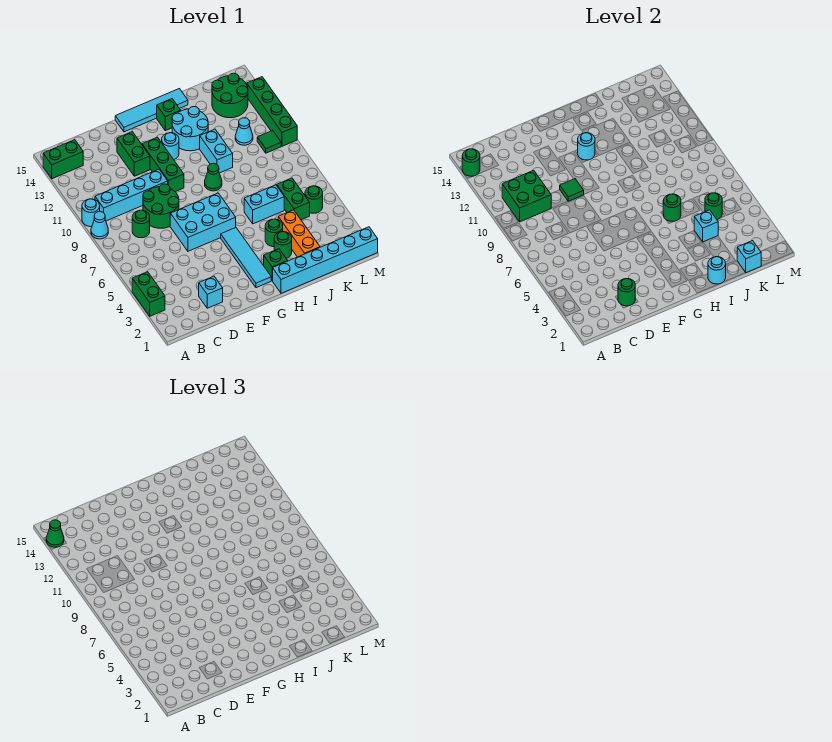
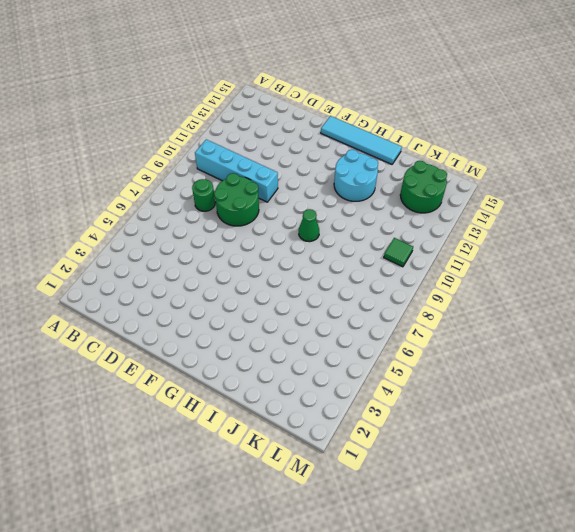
none -> green 1x2 brick [132,272,165,316]
none -> cyan 1x1 cone [91,212,108,239]
none -> cyan 1x1 round brick [82,199,100,227]
none -> green 1x2 brick [43,140,83,179]

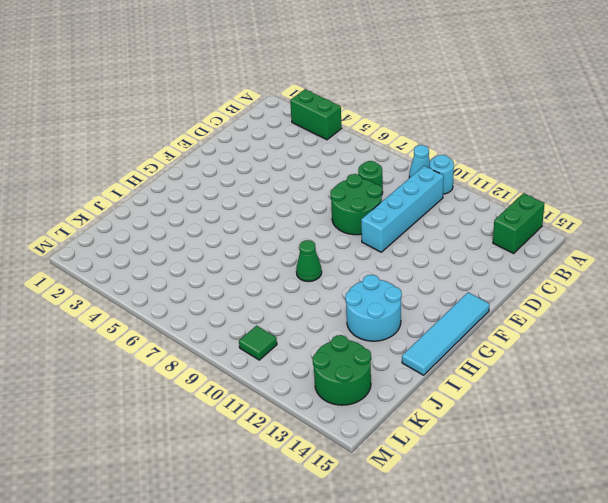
none -> cyan 1x1 brick [199,276,223,308]
none -> cyan 2x3 brick [170,193,236,251]
none -> green 1x2 brick [117,132,150,176]
none -> green 1x3 brick [142,137,184,192]

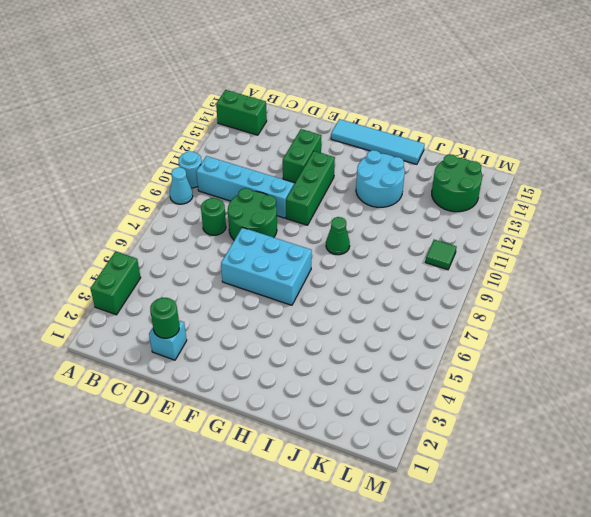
none -> cyan 1x4 tile [221,228,271,288]
none -> cyan 1x1 round brick [162,133,179,159]
none -> cyan 1x6 brick [273,227,378,294]
none -> green 1x1 brick [264,249,287,281]

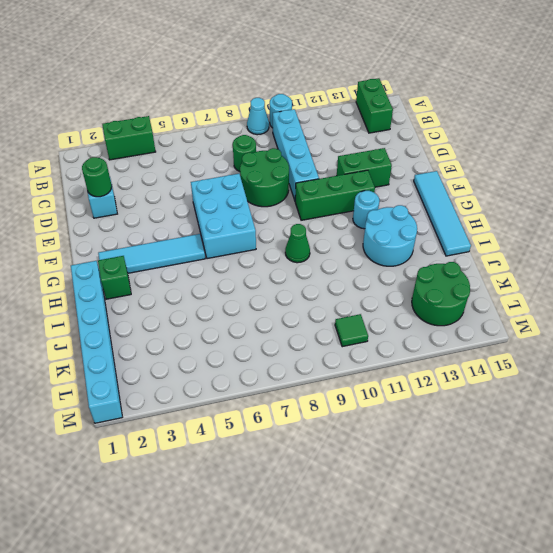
none -> green 1x1 brick [157,99,181,131]
none -> green 1x1 round brick [274,232,292,259]
none -> green 1x1 round brick [265,219,283,247]
none -> cyan 1x2 brick [244,185,284,224]

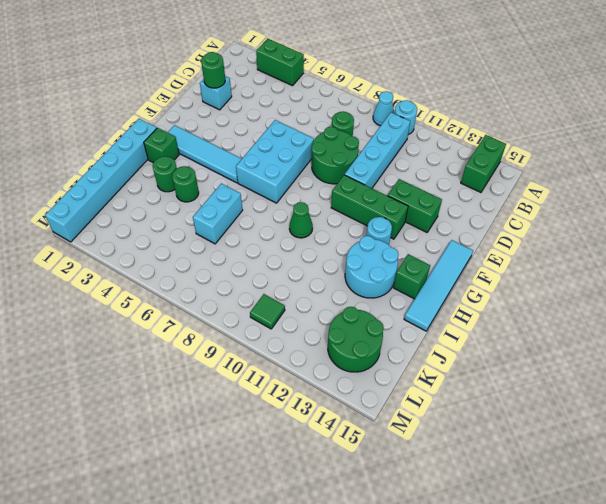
none -> cyan 1x2 brick [200,129,233,173]
none -> orange 1x3 brick [278,210,320,257]
none -> green 1x2 brick [277,178,310,220]
none -> cyan 1x1 cone [235,118,253,145]

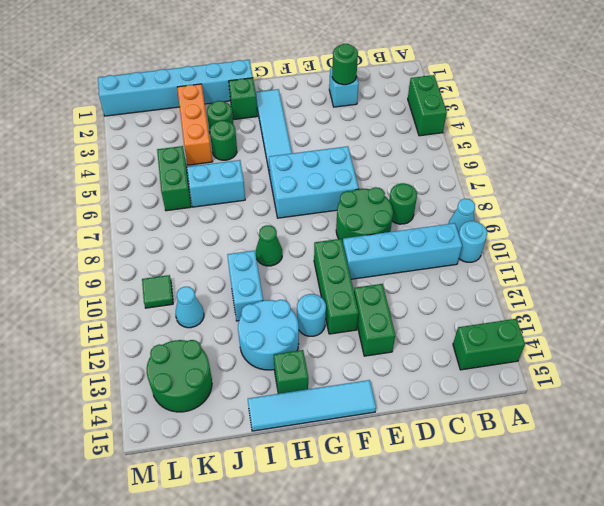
none -> green 1x1 round brick [305,186,323,213]
none -> green 1x4 brick [247,77,297,146]
none -> green 1x1 round brick [462,149,480,176]
none -> green 2x2 brick [502,170,551,222]

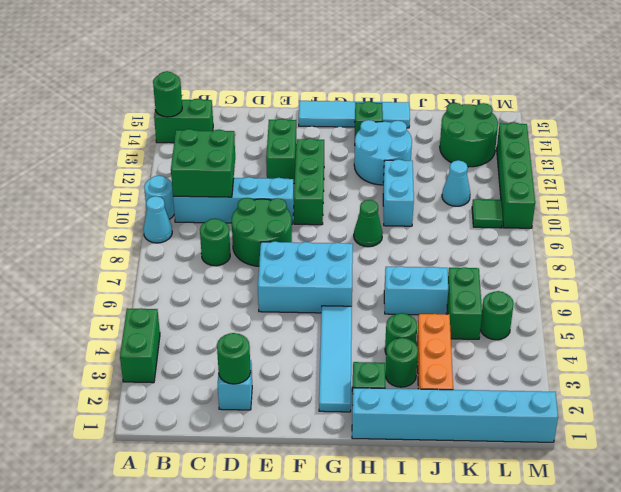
none -> cyan 1x1 round brick [162,133,179,159]
none -> green 1x1 tile [560,179,584,201]
none -> cyan 1x1 round brick [577,133,595,160]
none -> cyan 1x1 round brick [708,257,726,284]

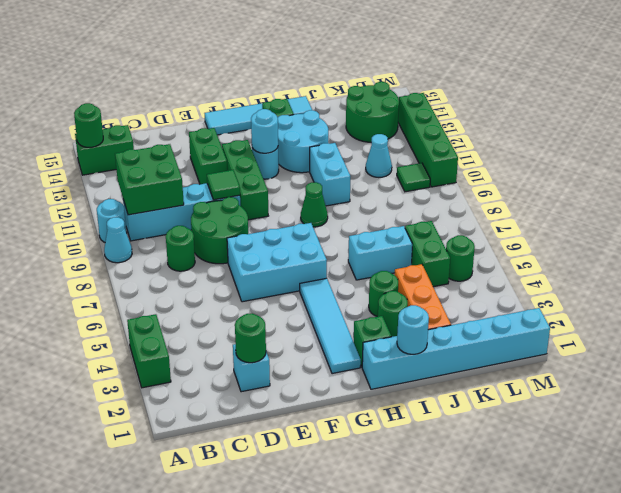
none -> green 1x1 round brick [663,194,681,221]
none -> cyan 1x1 brick [694,210,718,242]
none -> cyan 1x1 brick [737,241,761,273]
none -> green 1x1 round brick [705,193,722,220]

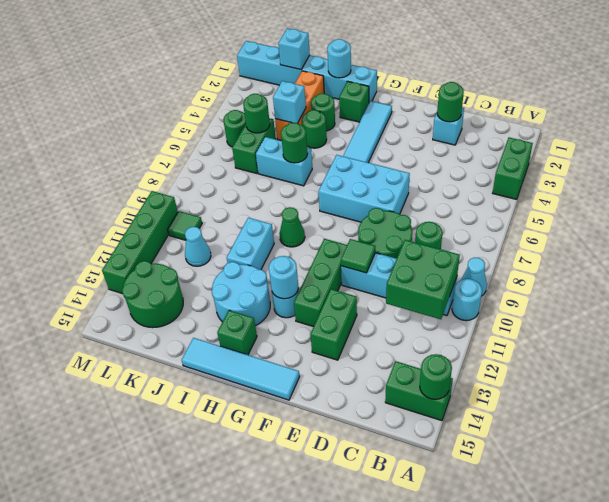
none -> green 1x1 cone [46,520,64,547]

